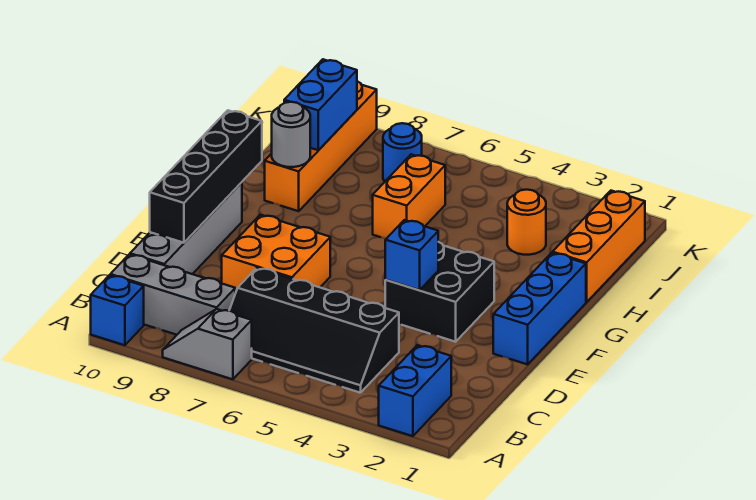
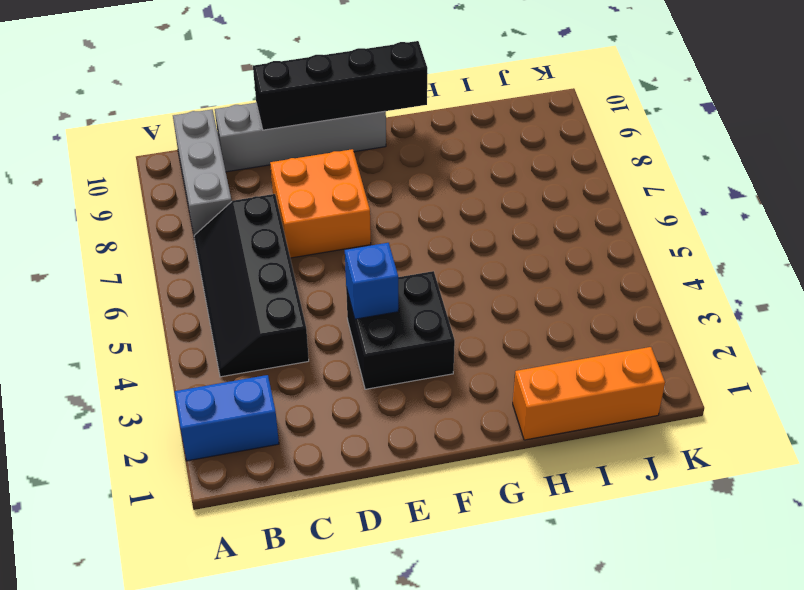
none -> grey 1x2 slope [163,309,252,379]
none -> blue 1x1 brick [91,275,144,345]
none -> blue 1x3 brick [493,253,586,364]

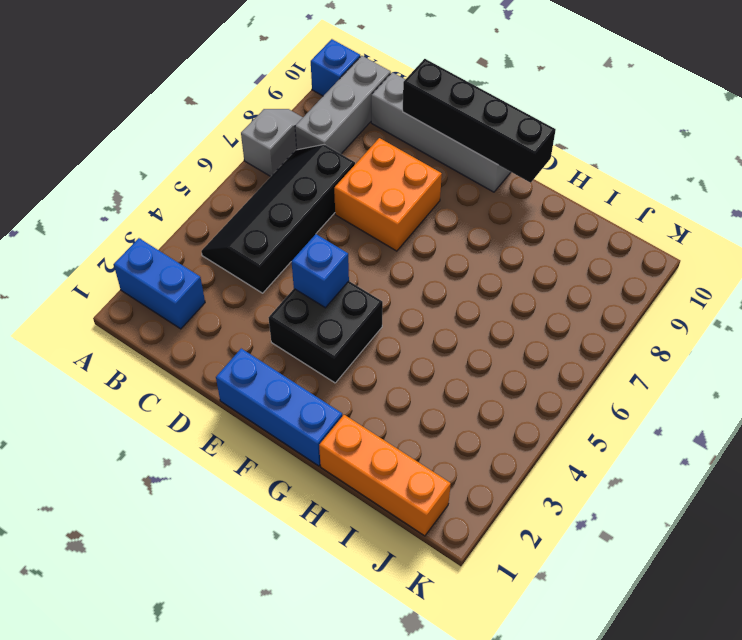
none -> orange 1x2 brick [373,154,445,239]
none -> orange 1x4 brick [265,81,377,211]
none -> orange 1x1 round brick [507,190,546,255]

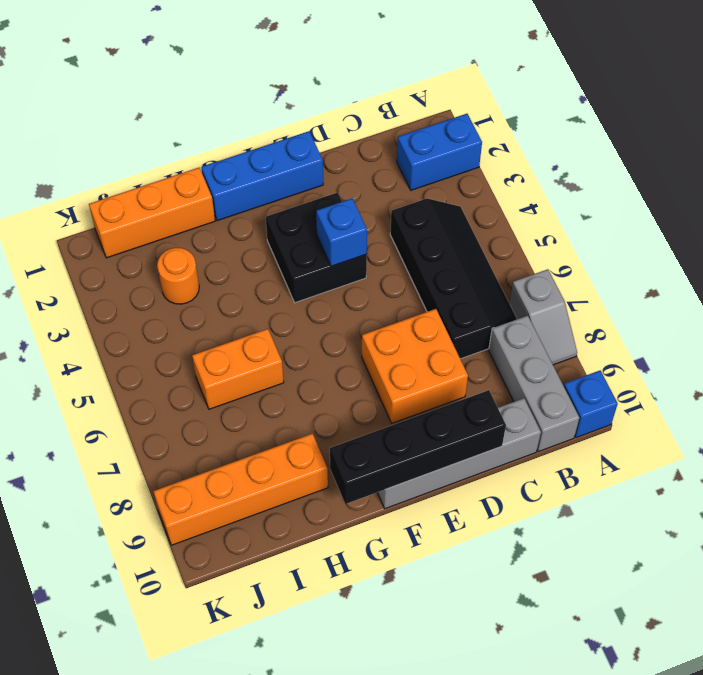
none -> blue 1x1 round brick [383,123,422,182]
none -> grey 1x1 round brick [272,102,310,167]
none -> blue 1x2 brick [284,59,357,150]

